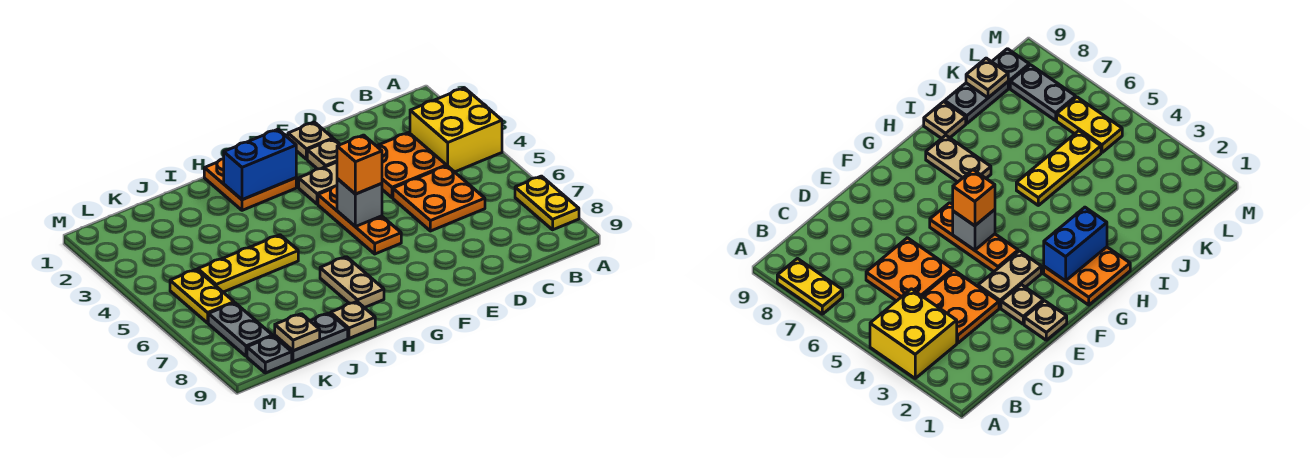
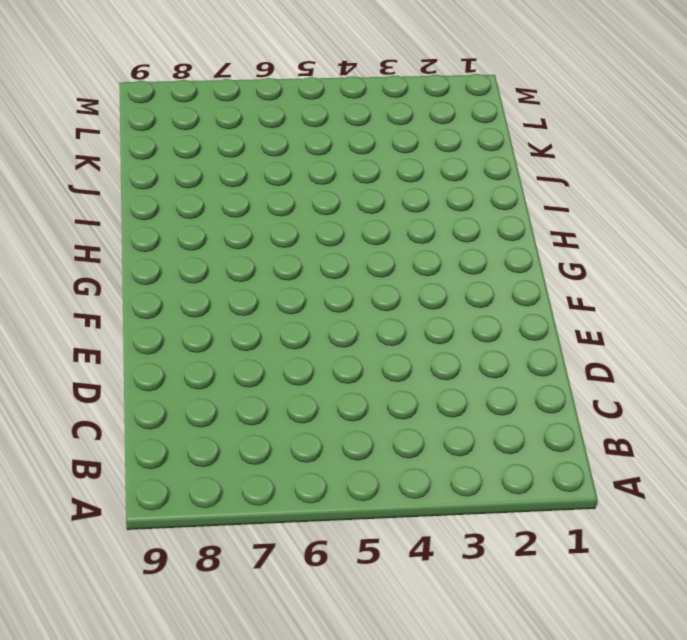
none -> yellow 2x2 brick [410,88,502,172]
none -> yellow 1x2 plate [515,176,579,230]
none -> orange 2x2 plate [377,133,446,198]

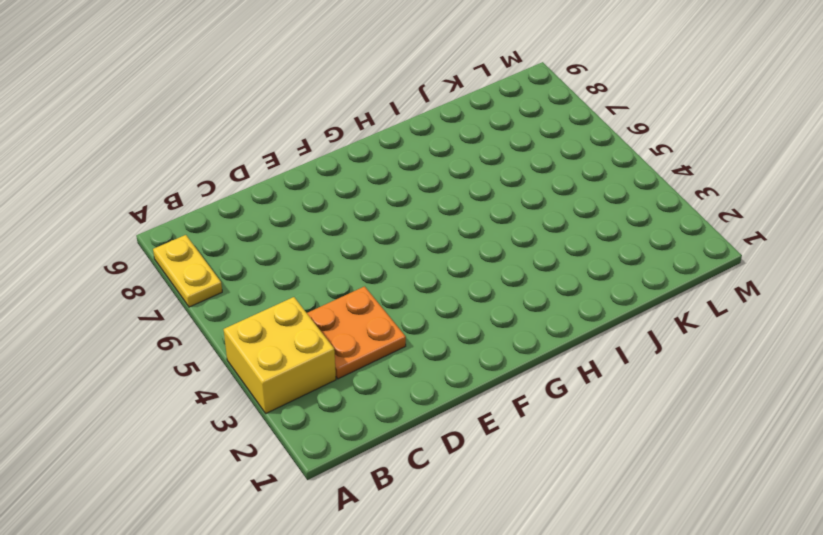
none -> orange 2x2 plate [393,166,485,231]
none -> tan 1x1 plate [288,122,333,159]
none -> tan 1x1 plate [307,139,340,169]

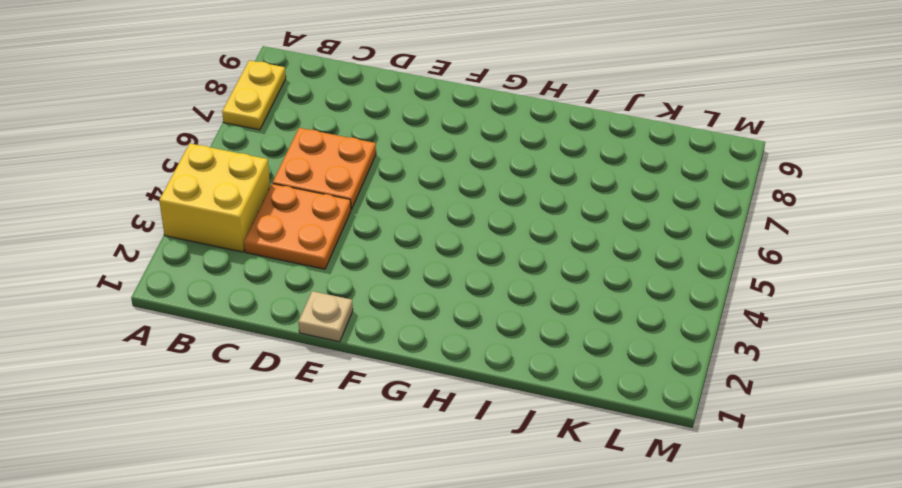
none -> tan 1x1 plate [307,139,340,169]
none -> tan 1x2 plate [299,162,337,204]
none -> orange 1x3 plate [318,186,401,254]

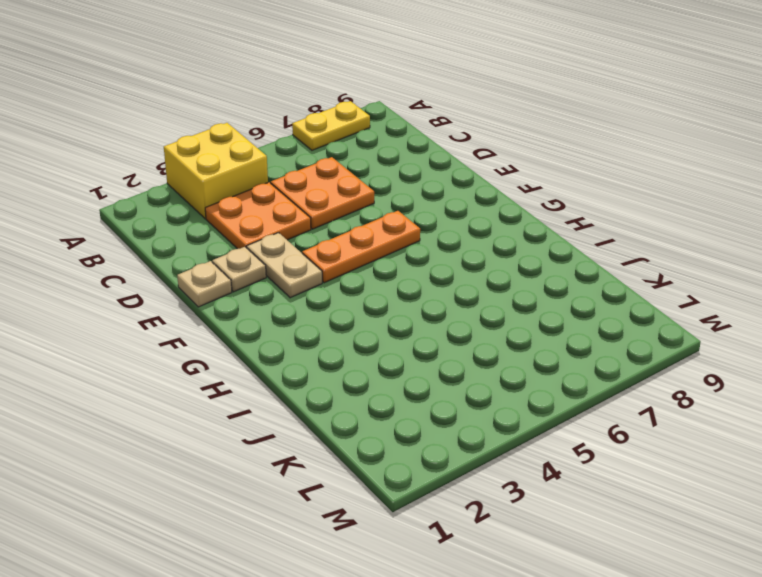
none -> orange 2x2 plate [204,159,296,210]
none -> tan 1x2 plate [320,257,384,308]
none -> yellow 1x3 plate [198,235,298,292]

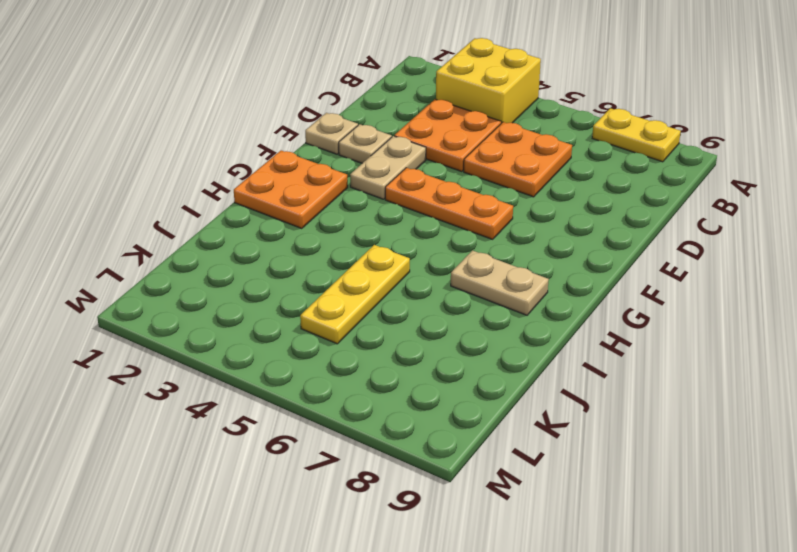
none -> tan 1x1 plate [331,302,375,338]
none -> grey 1x2 plate [275,313,348,362]
none -> yellow 1x2 plate [170,269,234,323]

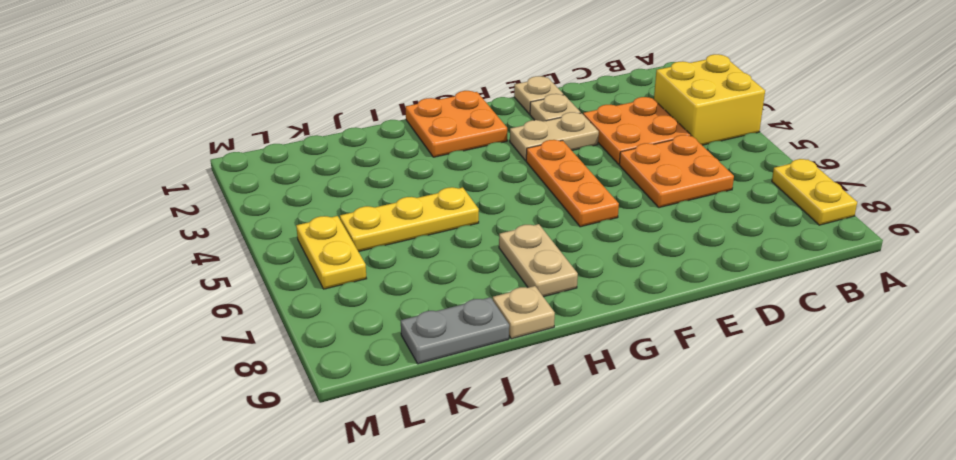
none -> grey 1x2 plate [208,303,273,356]
none -> grey 1x1 plate [247,336,292,373]
none -> grey 1x1 brick [337,179,382,227]

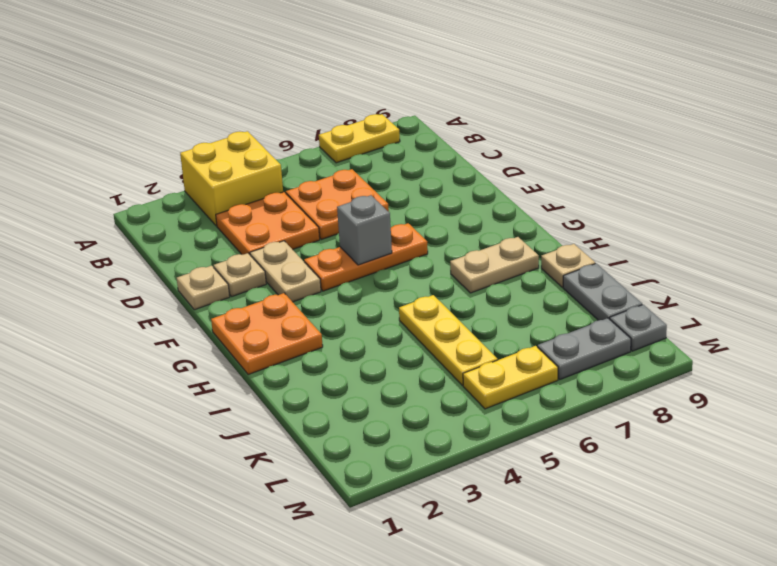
none -> blue 1x2 brick [224,129,296,200]
none -> tan 1x1 plate [275,314,320,351]
none -> orange 1x1 brick [337,135,382,194]

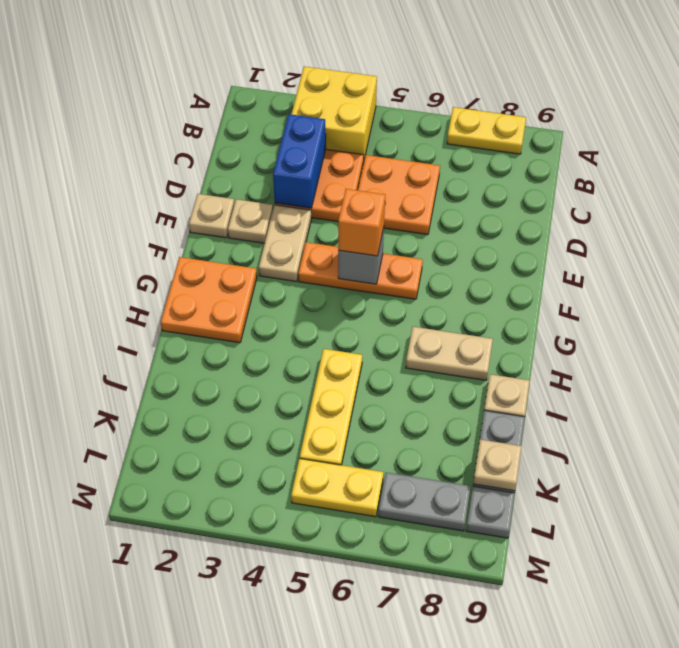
blue 1x2 brick [273,114,326,208] -> blue 1x2 brick moved to [224,129,296,200]

